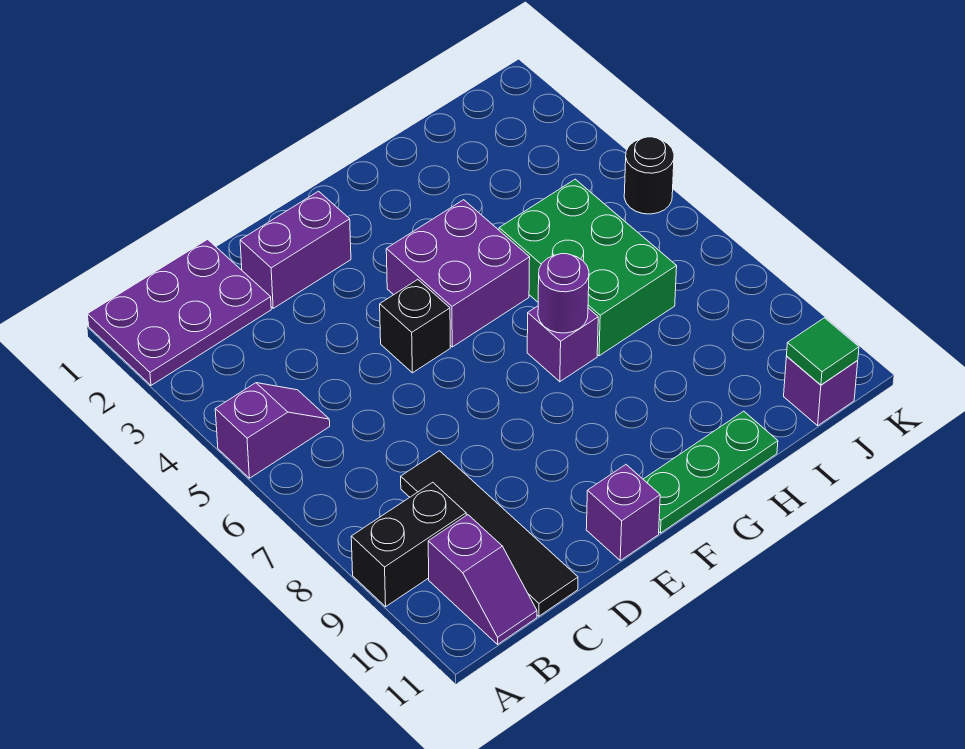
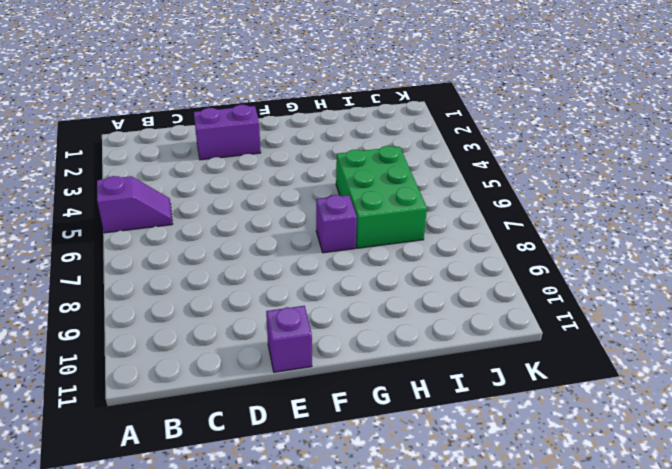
none -> purple 2x3 plate [87,239,271,385]
none -> black 1x2 brick [351,482,466,607]
none -> purple 1x2 slope [428,515,537,644]

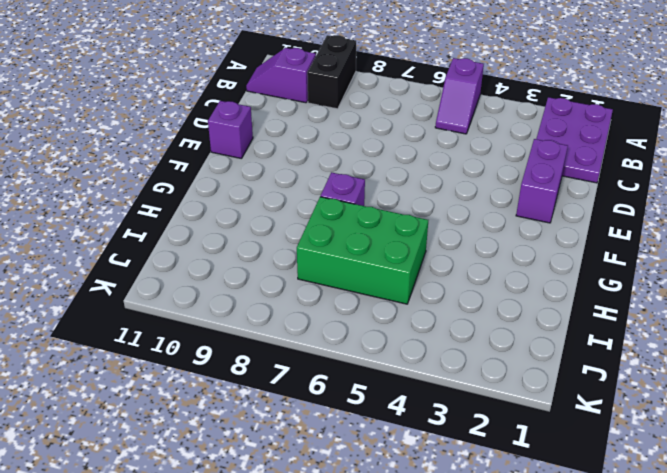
none -> black 1x4 tile [401,451,578,616]
none -> black 1x1 brick [380,280,450,373]
none -> purple 2x2 brick [386,200,530,347]

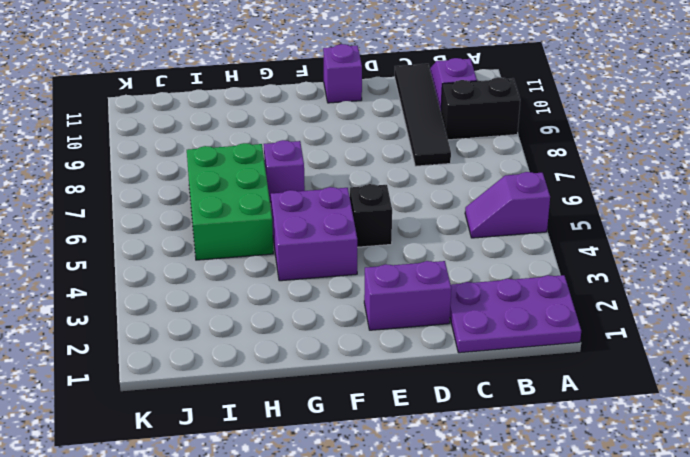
none -> green 1x3 plate [643,411,778,533]
none -> purple 1x1 brick [784,357,858,426]
none -> black 1x1 round brick [624,137,674,214]

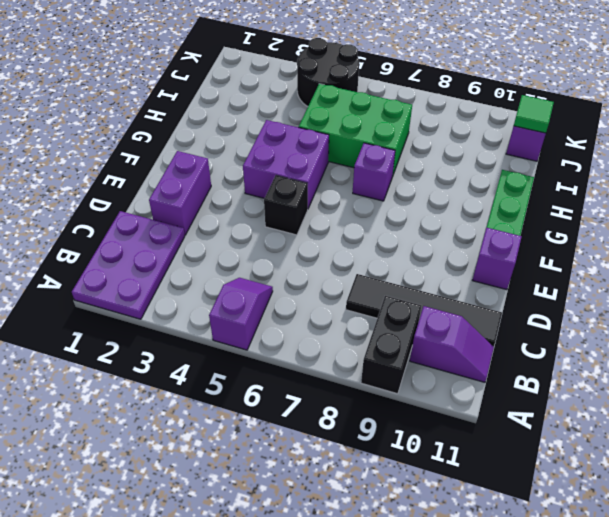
black 2x2 round brick [297,38,359,107] -> black 1x1 round brick [624,137,674,214]
none -> purple 1x1 round brick [538,254,589,333]

